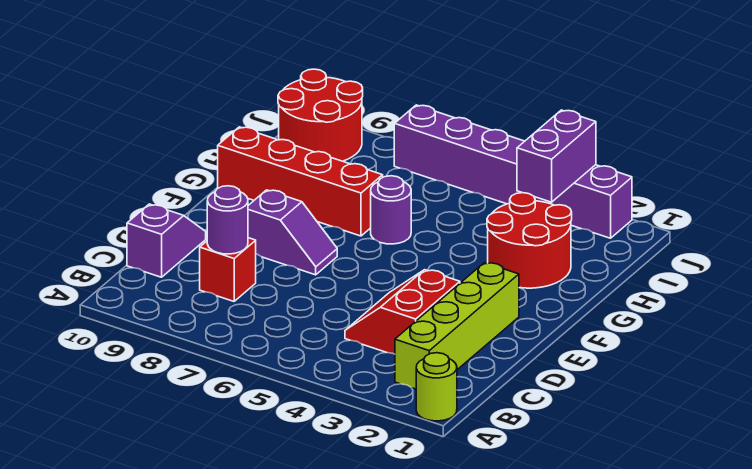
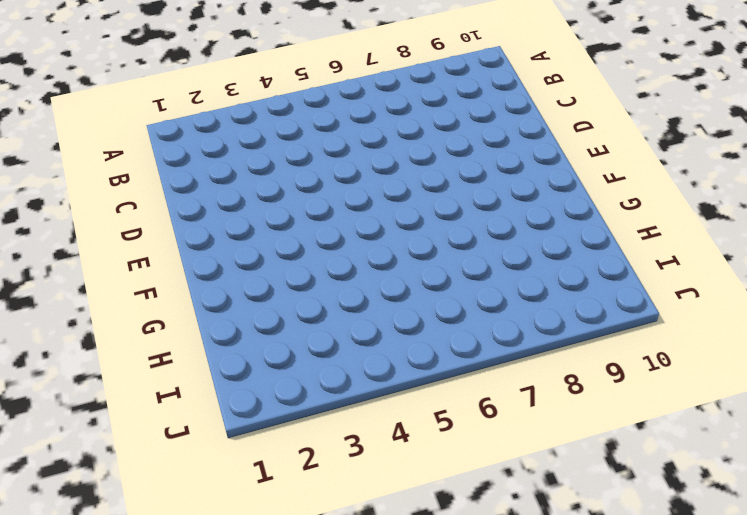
none -> lime 1x1 round brick [416,353,457,421]
none -> lime 1x4 brick [395,263,519,389]
none -> red 2x2 slope [345,270,460,354]

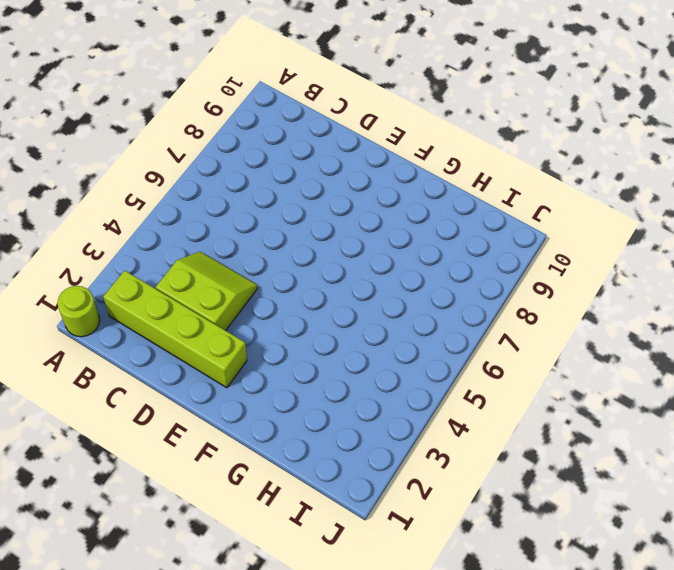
lime 2x2 slope [156,252,258,331] -> red 2x2 slope [345,270,460,354]
none -> red 1x1 brick [200,238,256,301]
none -> purple 1x2 slope [127,204,206,277]
none -> purple 1x2 slope [248,190,337,275]

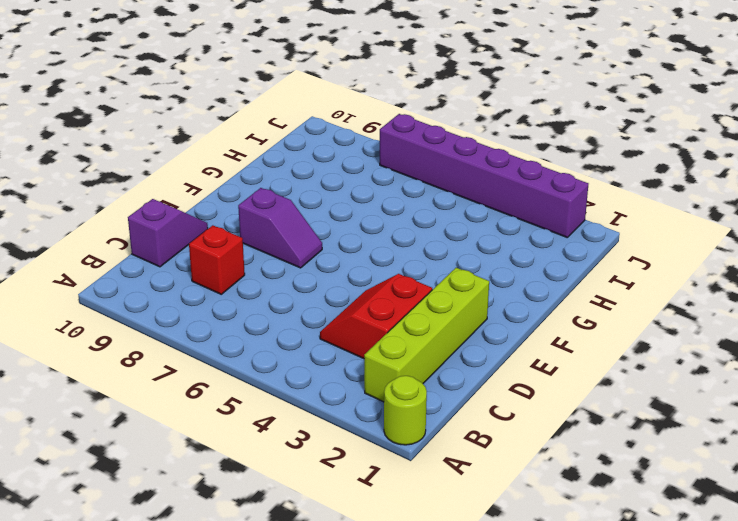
none -> red 2x2 round brick [487,193,572,288]
none -> purple 1x1 round brick [371,176,411,244]
none -> red 1x4 brick [218,127,383,236]

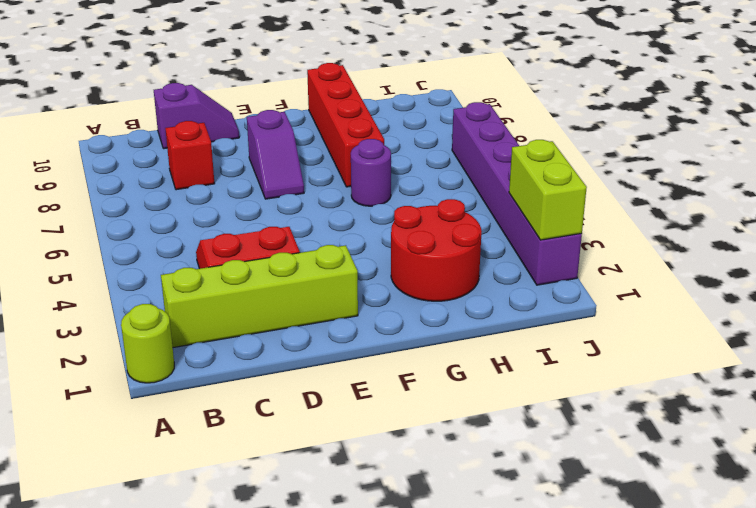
lime 1x2 brick [509,140,587,240] -> purple 1x2 brick [517,110,596,202]
none -> red 2x2 round brick [278,69,363,161]
none -> purple 1x1 round brick [207,186,248,254]

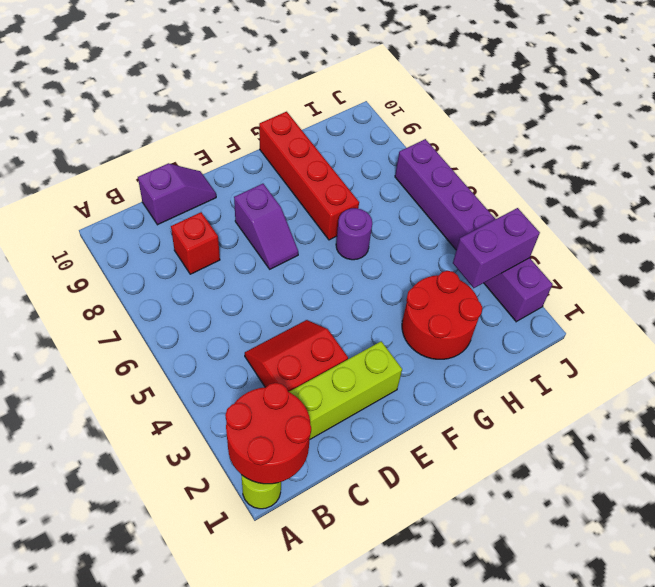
red 2x2 round brick [225,383,311,484] -> red 2x2 round brick moved to [278,69,363,161]
none -> purple 1x1 round brick [207,186,248,254]

